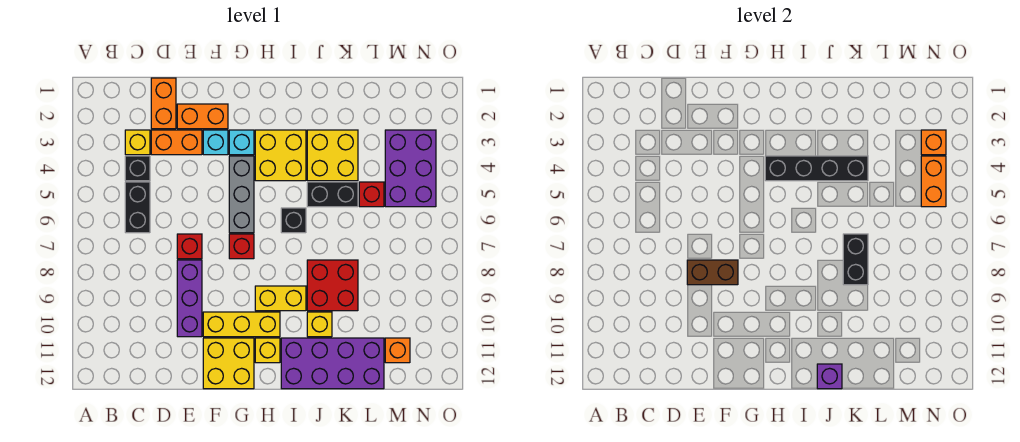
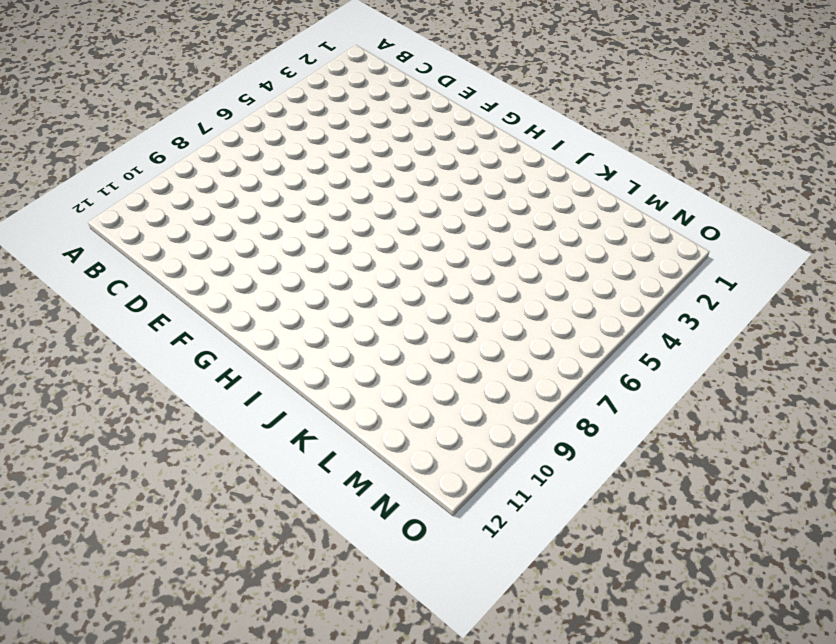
none -> yellow 1x1 brick [125,130,150,155]
none -> black 1x1 brick [125,156,150,181]
none -> black 1x2 brick [125,182,150,233]
none -> orange 1x2 brick [151,78,176,129]

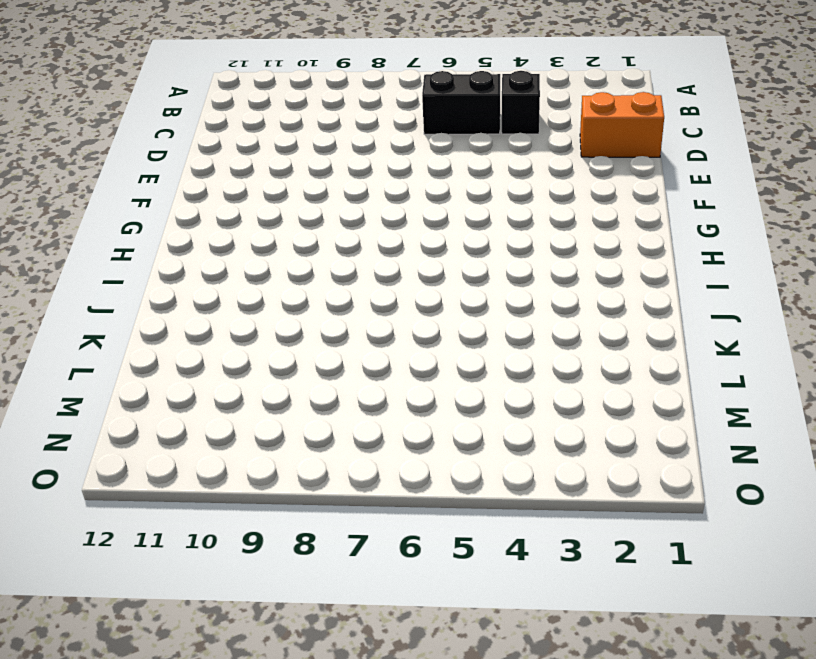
none -> yellow 1x1 brick [125,130,150,155]
none -> orange 1x2 brick [151,130,202,155]
none -> orange 1x2 brick [177,104,228,129]
none -> red 1x1 brick [177,234,202,259]

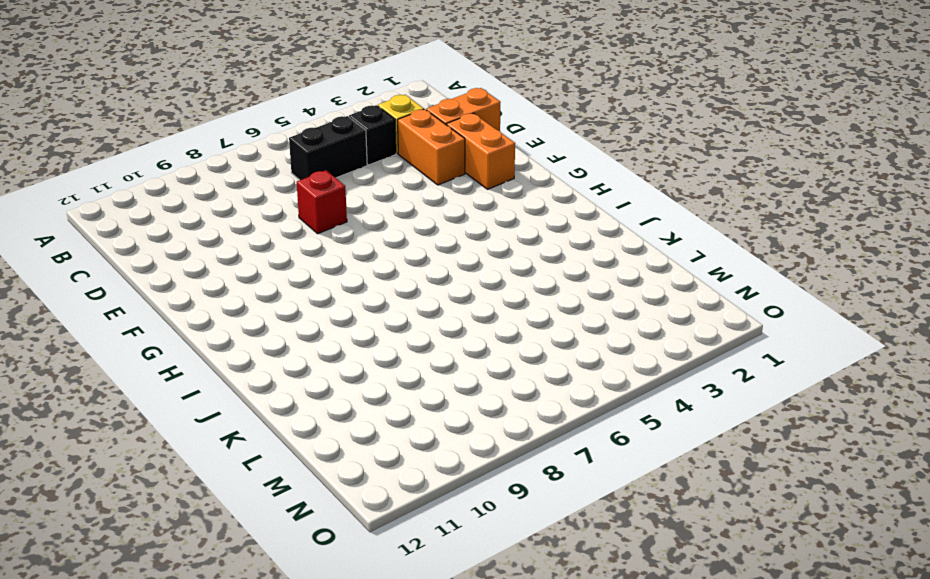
none -> purple 1x3 brick [177,260,202,337]
none -> cyan 1x1 brick [203,130,228,155]
none -> yellow 1x3 brick [203,312,280,337]
none -> yellow 2x2 brick [203,338,254,389]

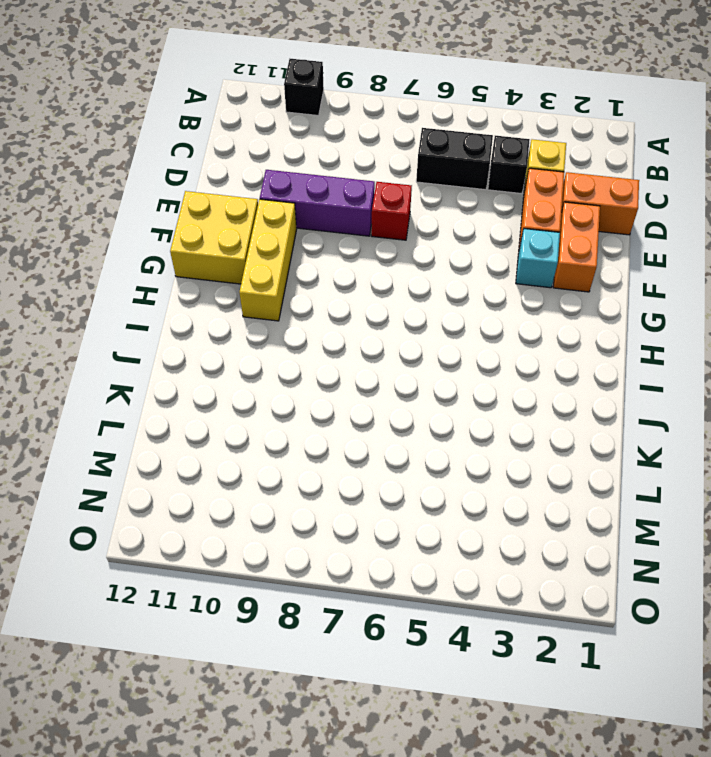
black 1x1 brick [284,59,324,115] -> black 1x1 brick moved to [281,208,306,233]
none -> cyan 1x1 brick [229,130,254,155]
none -> grey 1x3 brick [229,156,254,233]
none -> red 1x1 brick [229,234,254,259]
none -> yellow 2x2 brick [255,130,306,181]

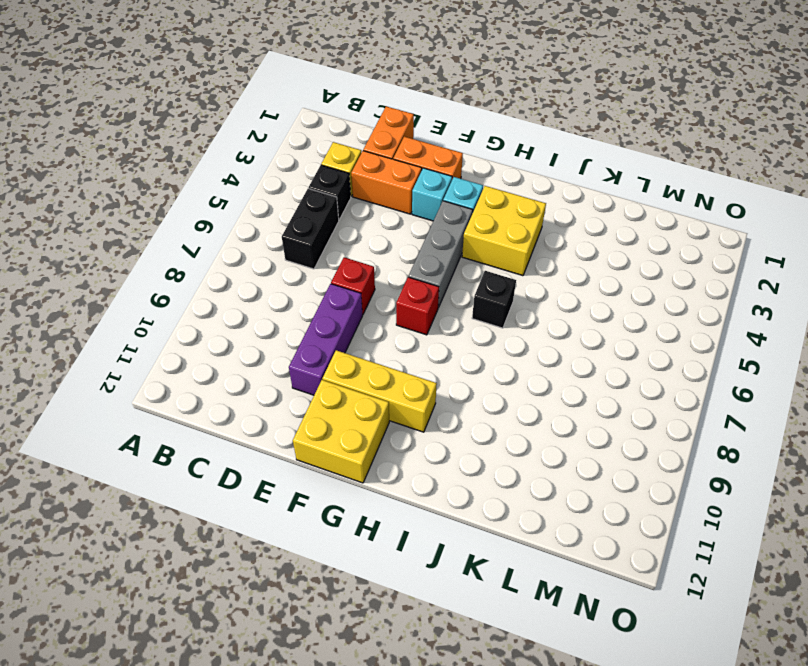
none -> yellow 1x2 brick [255,286,306,311]
none -> yellow 1x1 brick [255,338,280,363]
none -> purple 2x4 brick [281,338,384,389]
none -> yellow 2x2 brick [307,130,358,181]

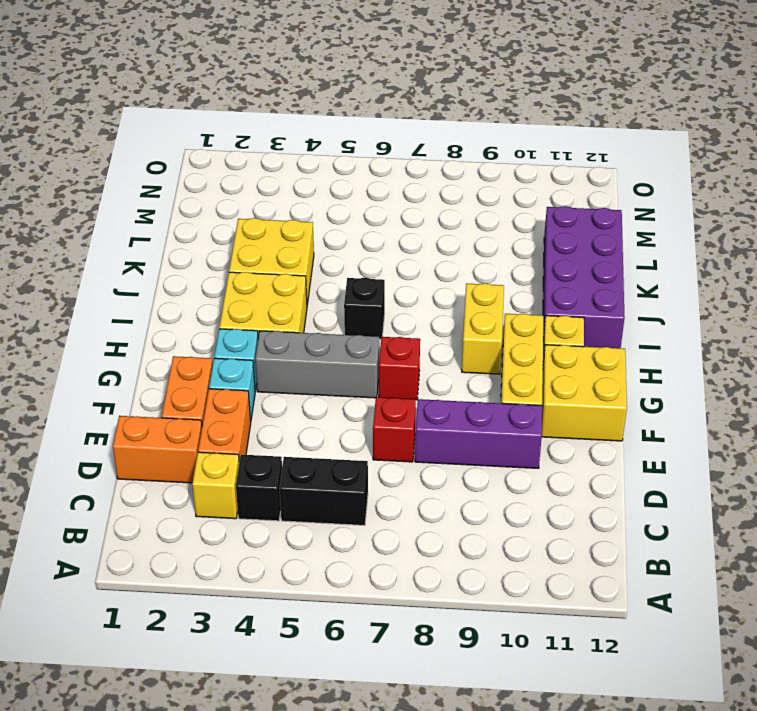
none -> black 1x2 brick [307,182,358,207]
none -> red 2x2 brick [307,260,358,311]
none -> yellow 1x1 brick [307,312,332,337]
none -> red 1x1 brick [359,182,384,207]

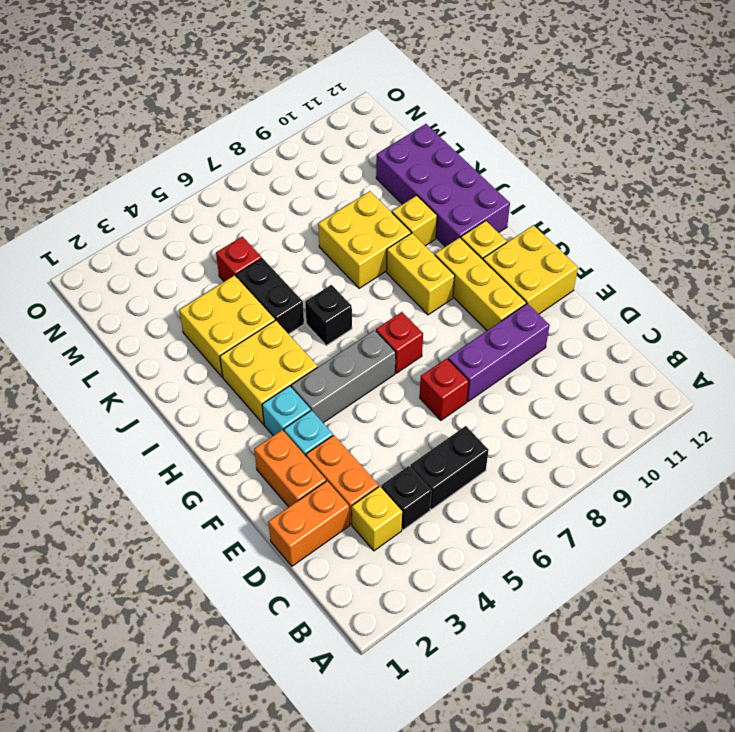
yellow 2x2 brick [318,191,411,288] -> red 2x2 brick [307,260,358,311]
none -> purple 2x3 brick [385,130,436,207]
none -> orange 1x1 brick [385,338,410,363]
none -> brown 1x2 brick [687,260,738,285]
none -> black 1x4 brick [765,156,868,181]

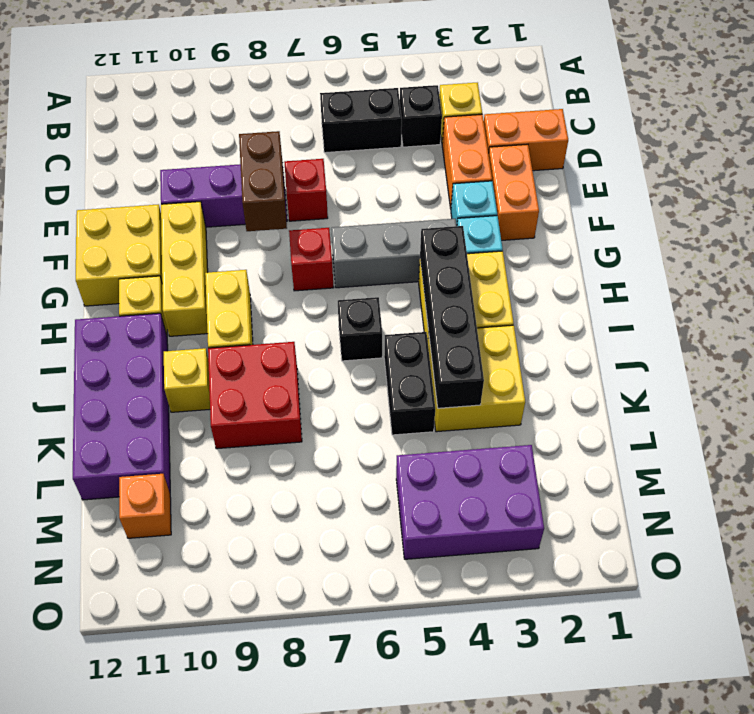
none -> red 1x1 brick [359,182,384,207]
none -> purple 1x1 brick [817,364,842,389]
none -> black 1x2 brick [843,234,868,285]
none -> orange 1x1 brick [921,130,946,155]

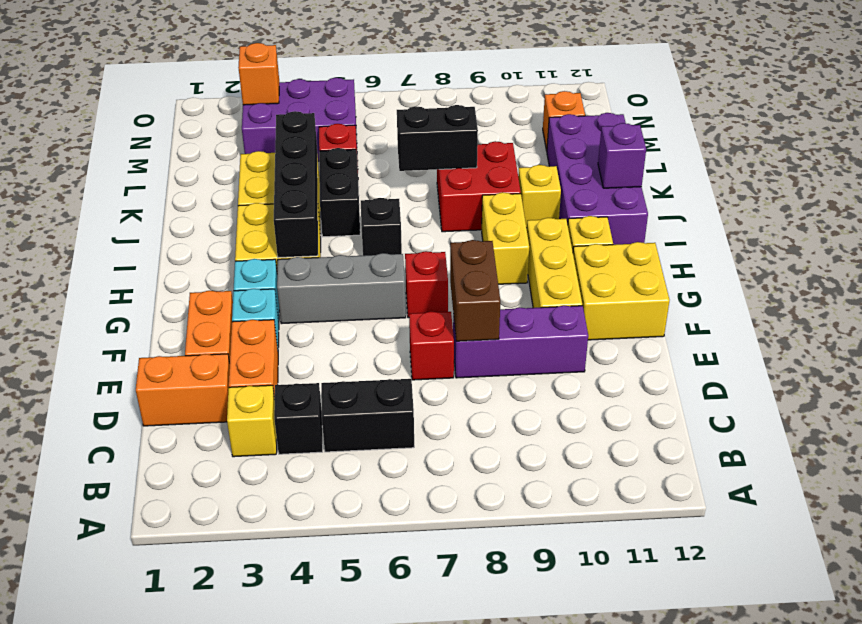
none -> orange 1x2 brick [921,156,946,207]

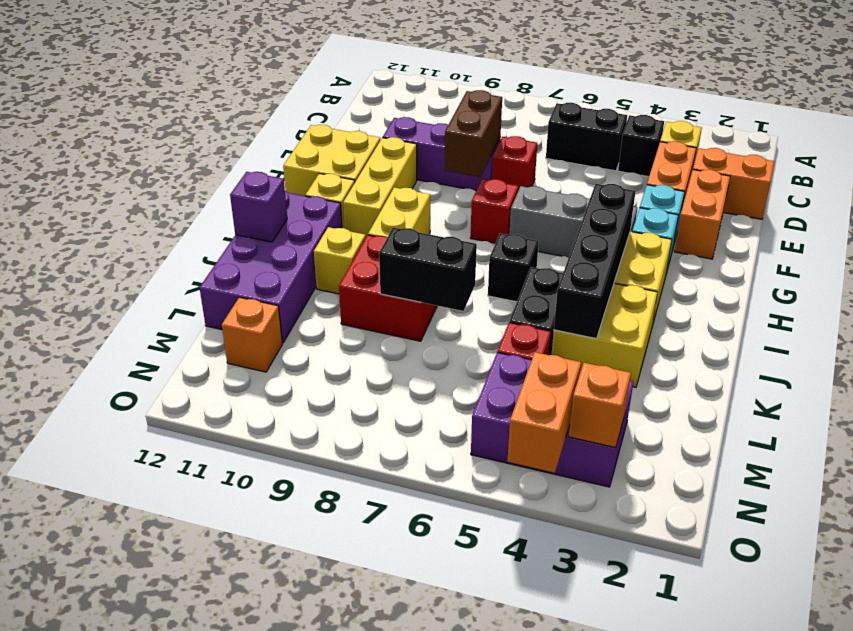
orange 1x2 brick [507,352,581,473] -> orange 1x2 brick turned to [921,156,946,207]

